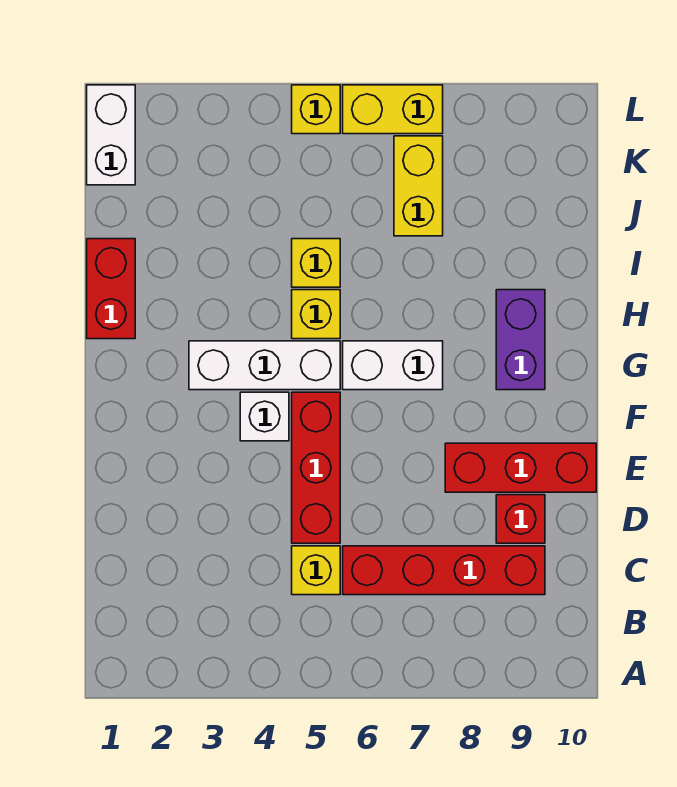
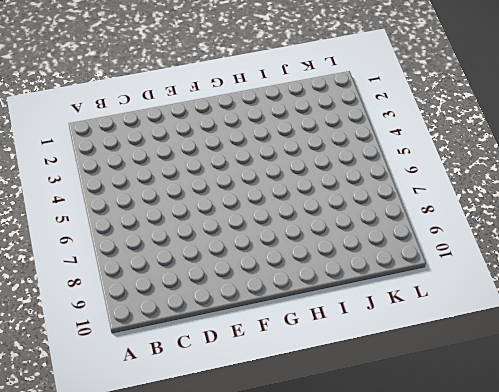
none -> yellow 1x1 brick [292,546,340,595]
none -> red 1x4 brick [343,546,545,595]
none -> red 1x3 brick [292,392,340,543]

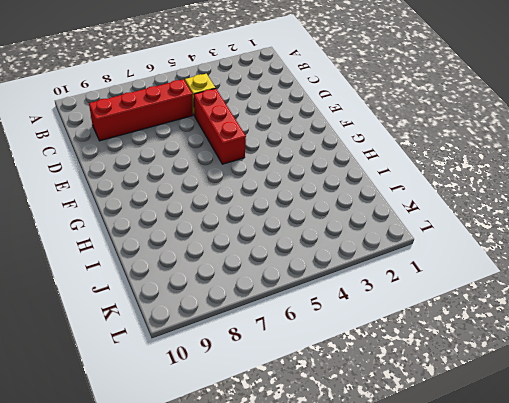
none -> red 1x1 brick [496,495,545,543]
none -> red 1x3 brick [445,443,596,492]
none -> white 1x1 brick [240,392,289,441]

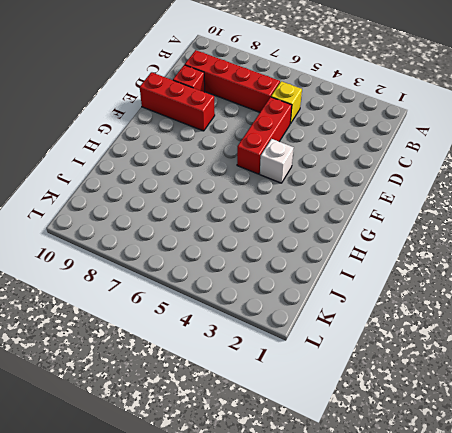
none -> white 1x3 brick [189,341,340,390]
none -> white 1x2 brick [343,341,443,390]
none -> purple 1x2 brick [496,290,545,390]

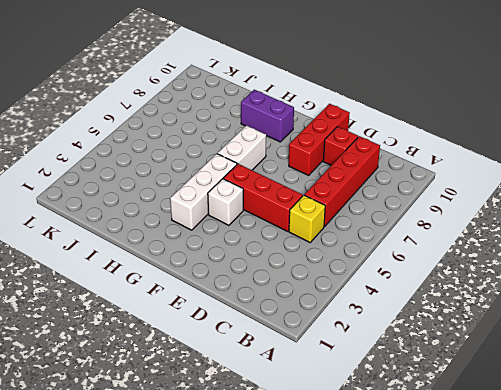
none -> red 1x2 brick [87,239,135,339]
none -> yellow 1x1 brick [292,290,340,339]
none -> yellow 1x1 brick [292,239,340,287]

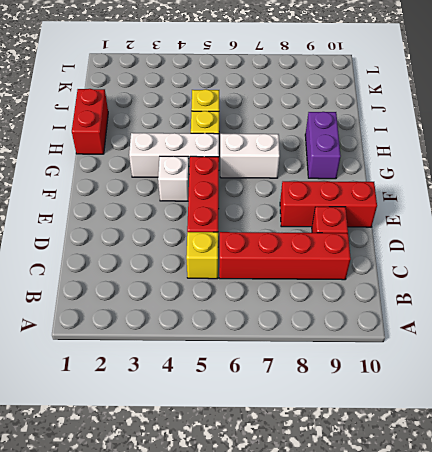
none -> yellow 1x2 brick [394,136,443,236]
none -> white 1x2 brick [87,85,135,185]
none -> yellow 1x1 brick [292,85,340,134]

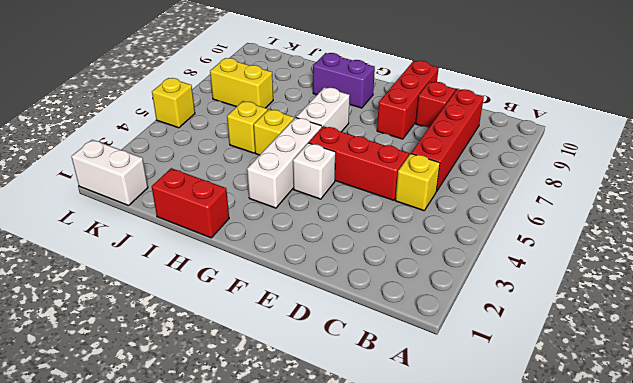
none -> yellow 1x2 brick [343,85,443,134]

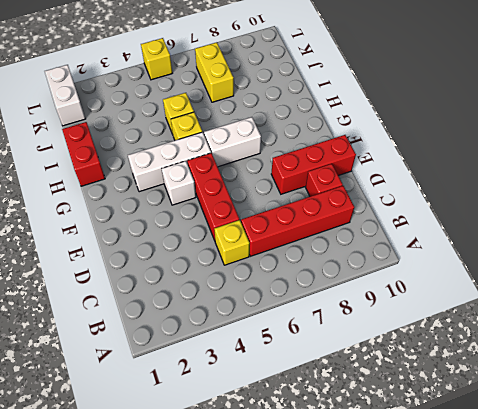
none -> purple 1x2 brick [496,290,545,390]
none -> yellow 1x2 brick [343,85,443,134]

